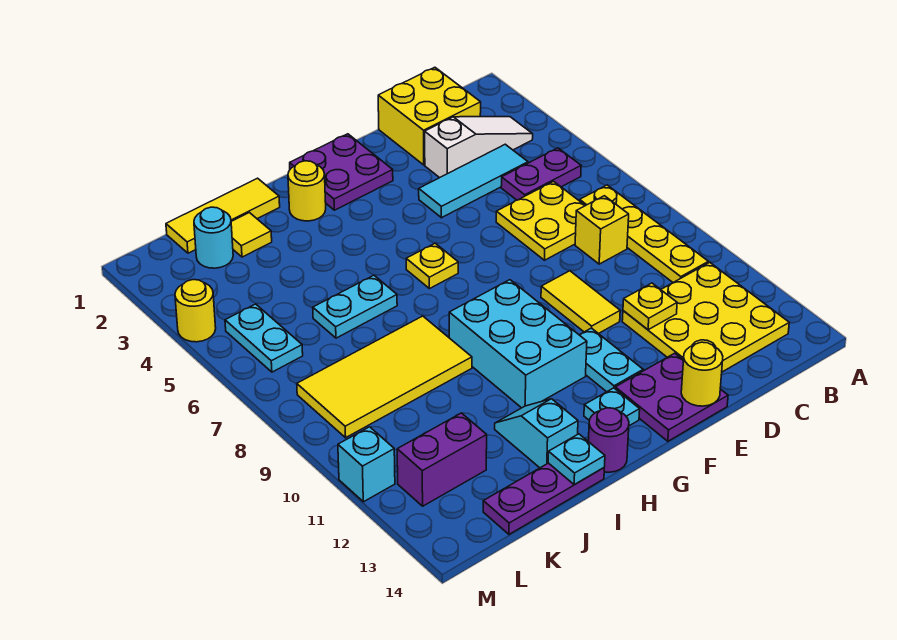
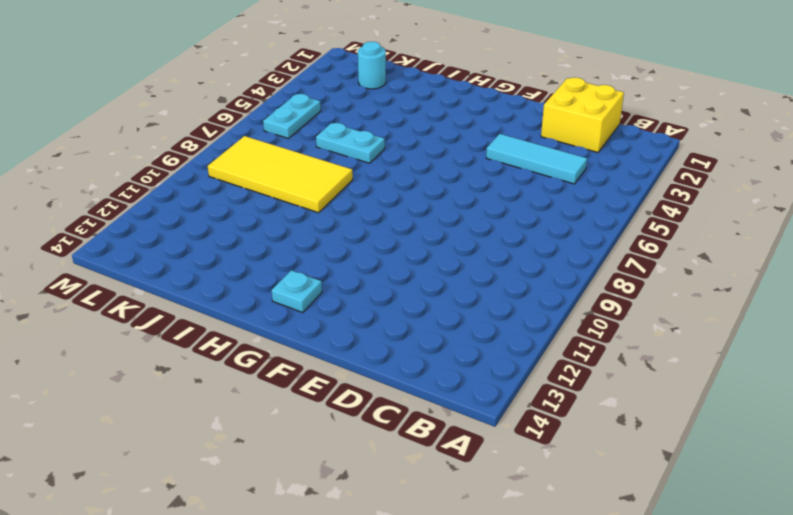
none -> white 1x3 slope [425,117,533,178]
none -> purple 1x2 plate [501,148,581,200]
none -> yellow 1x4 plate [580,185,708,282]
none -> yellow 3x3 plate [622,262,789,372]

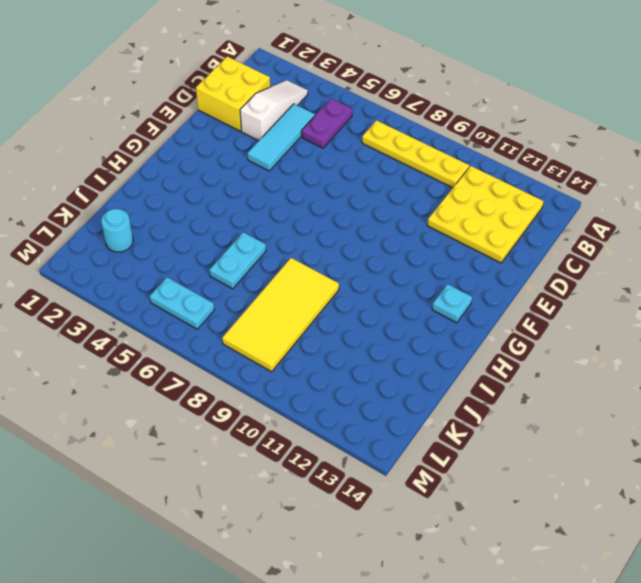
none -> yellow 2x2 plate [496,181,585,260]
none -> yellow 1x1 brick [575,196,629,264]
none -> yellow 1x2 tile [541,271,620,334]
none -> purple 2x2 plate [615,353,728,441]

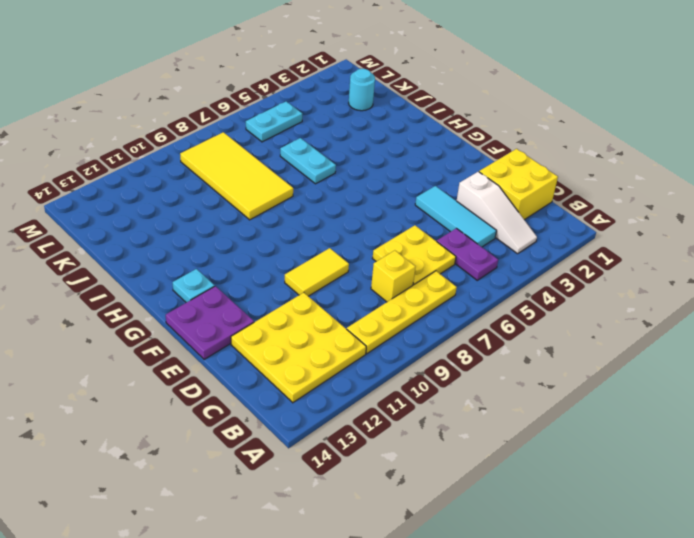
none -> purple 2x2 plate [290,134,393,210]
none -> cyan 1x2 plate [580,328,643,392]
none -> yellow 1x1 plate [406,243,458,289]
none -> cyan 2x3 brick [449,280,587,408]

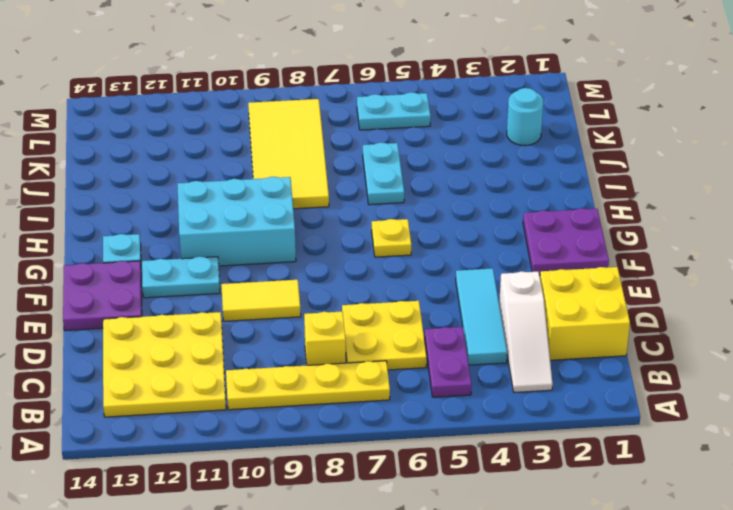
none -> yellow 1x1 round brick [288,161,326,221]
none -> purple 1x1 round brick [588,408,629,472]
none -> yellow 1x3 tile [166,178,280,253]
none -> cyan 1x2 slope [495,399,578,468]

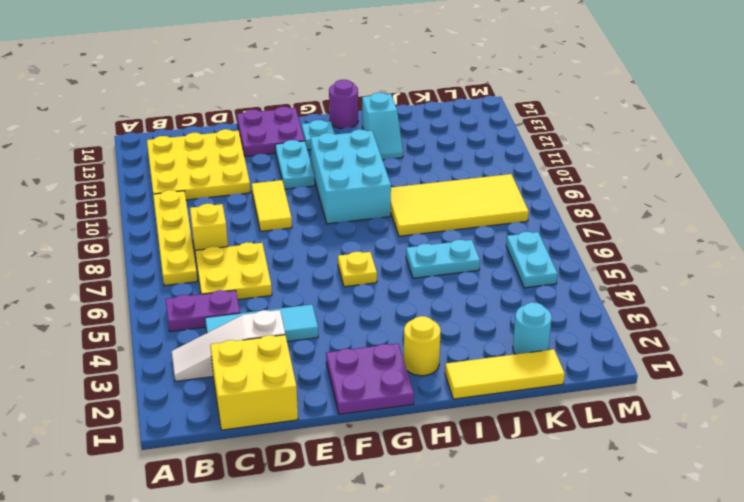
none -> purple 1x3 plate [483,463,604,534]
none -> yellow 1x1 tile [231,213,272,257]
none -> purple 1x2 brick [397,413,487,506]
none -> yellow 1x1 round brick [175,280,216,342]

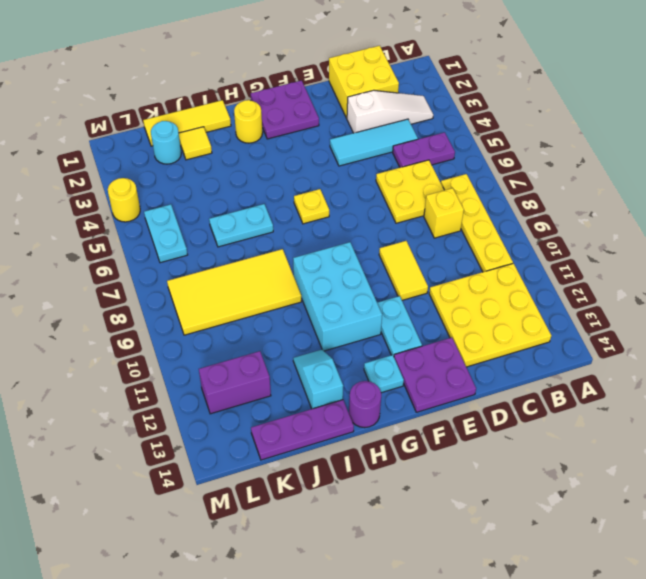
none -> cyan 1x1 brick [338,427,395,502]
none -> yellow 1x1 plate [623,283,677,330]
none -> yellow 1x1 round brick [681,342,723,406]
none -> cyan 1x1 plate [548,434,605,485]

